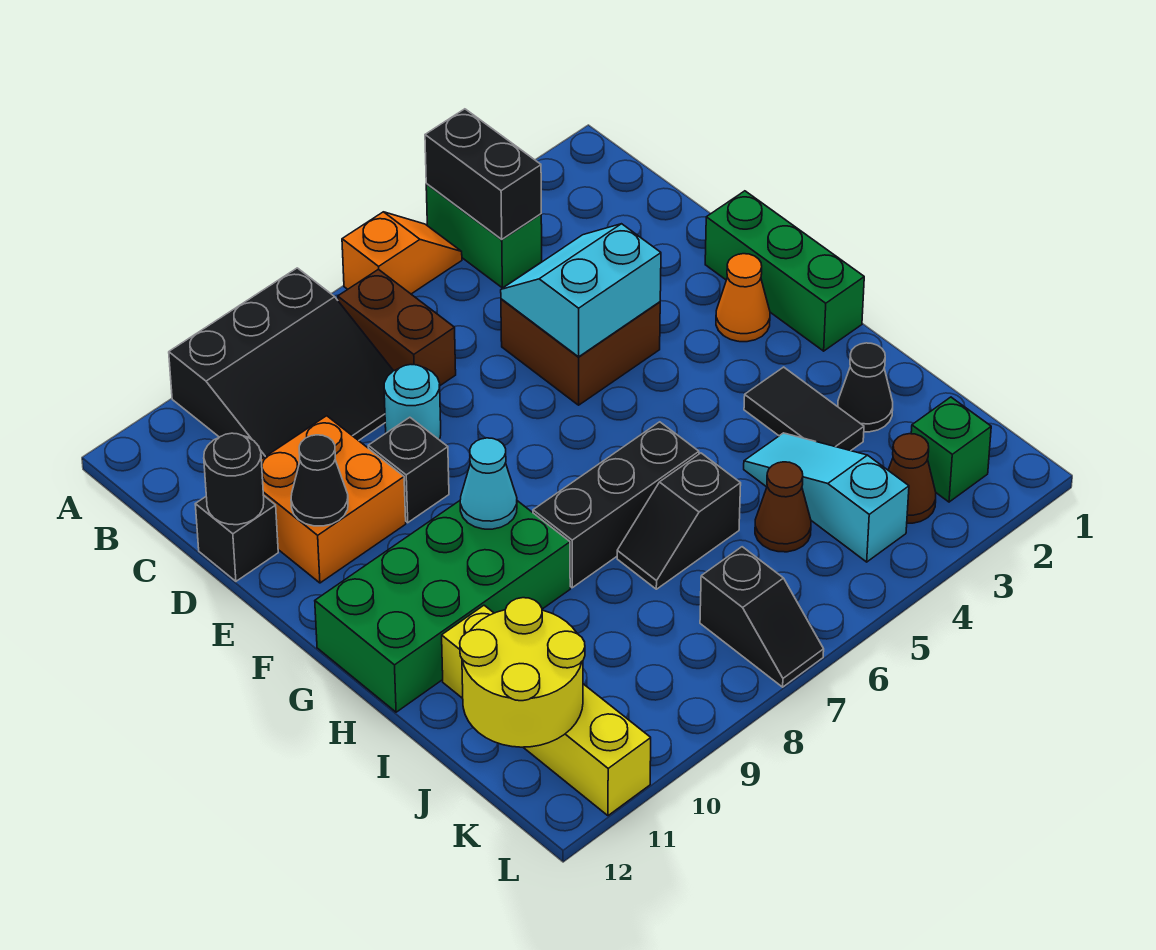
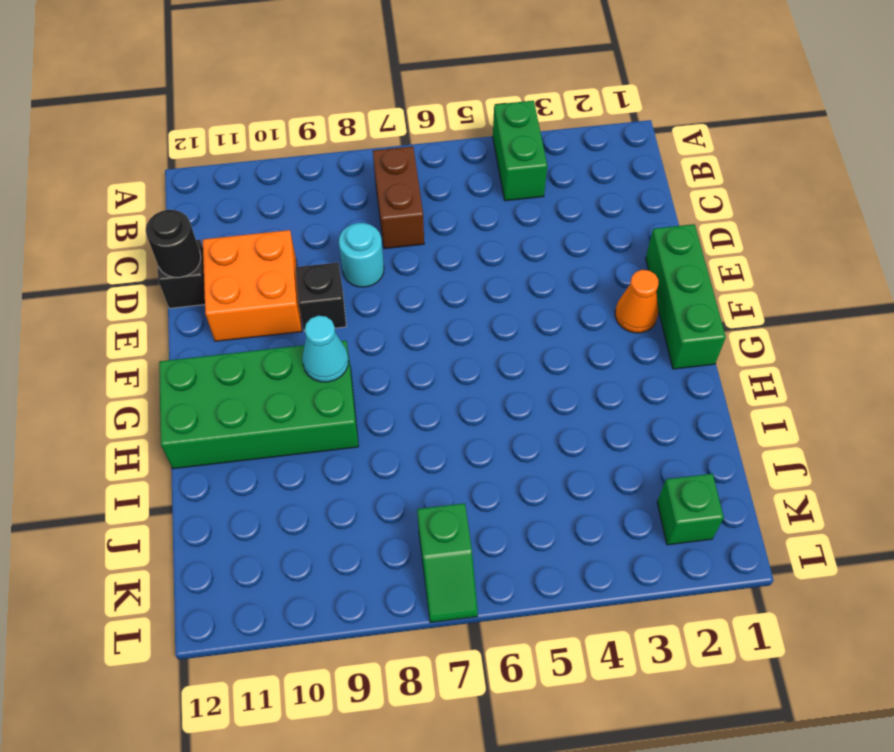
green 1x2 slope [417,503,478,623] -> black 1x2 slope [700,547,824,687]
none -> orange 1x2 slope [342,212,462,294]
none -> black 3x3 slope [169,268,393,459]
none -> brown 2x2 brick [501,299,660,405]

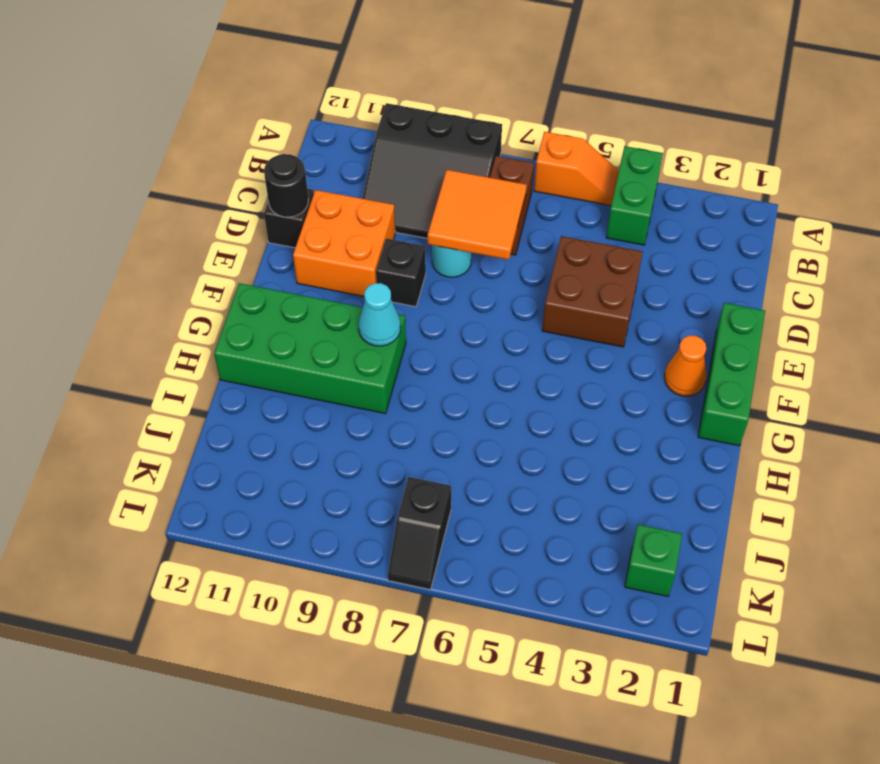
orange 2x2 tile [428,170,527,260] -> none
none -> black 1x2 tile [744,367,864,451]
none -> black 1x3 brick [533,422,699,588]
none -> black 1x1 cone [838,343,893,432]

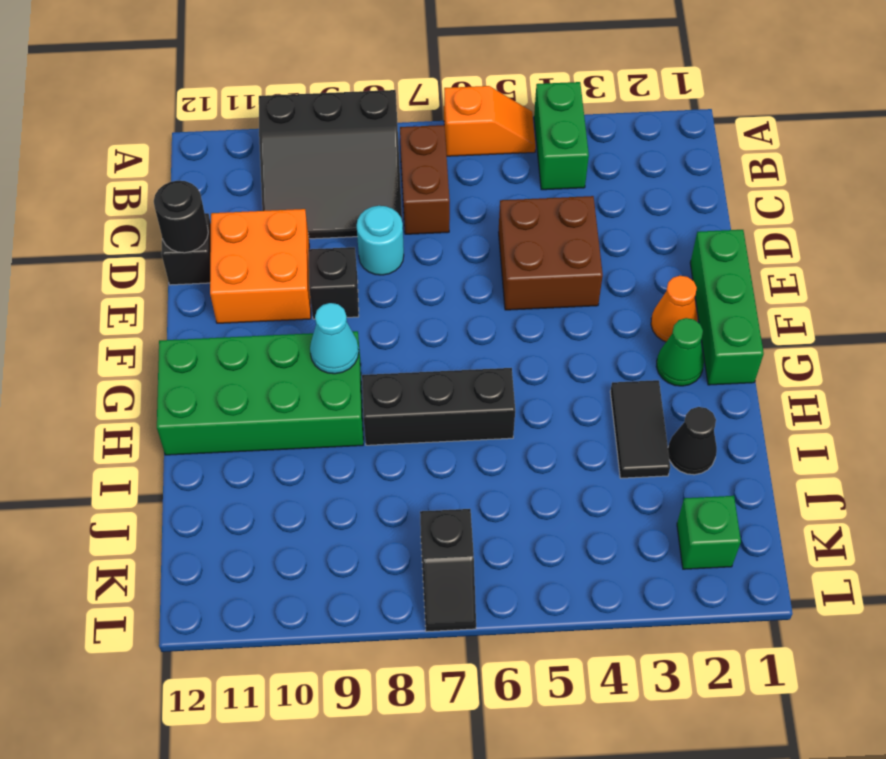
green 1x1 cone [656,318,704,386] -> none
none -> cyan 1x3 slope [744,433,909,562]
none -> black 1x2 slope [617,453,741,589]
none -> yellow 1x4 brick [442,605,651,816]

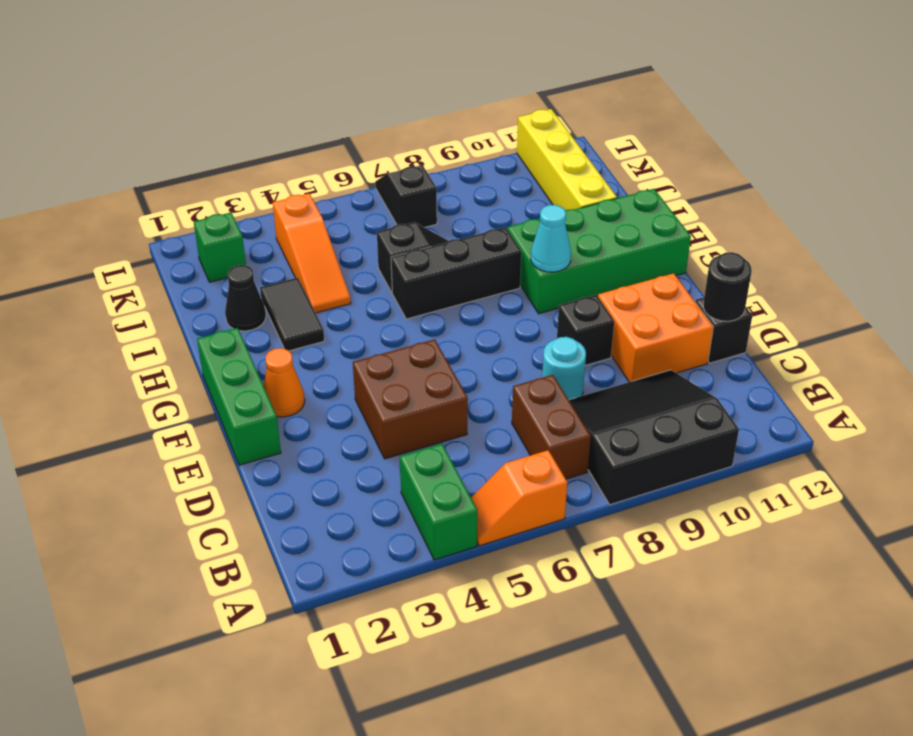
orange 1x3 slope [273,193,351,313] -> cyan 1x3 slope [744,433,909,562]
none -> brown 1x1 cone [755,462,811,552]
none -> brown 1x1 cone [888,434,936,523]
none -> black 1x2 brick [425,109,541,239]

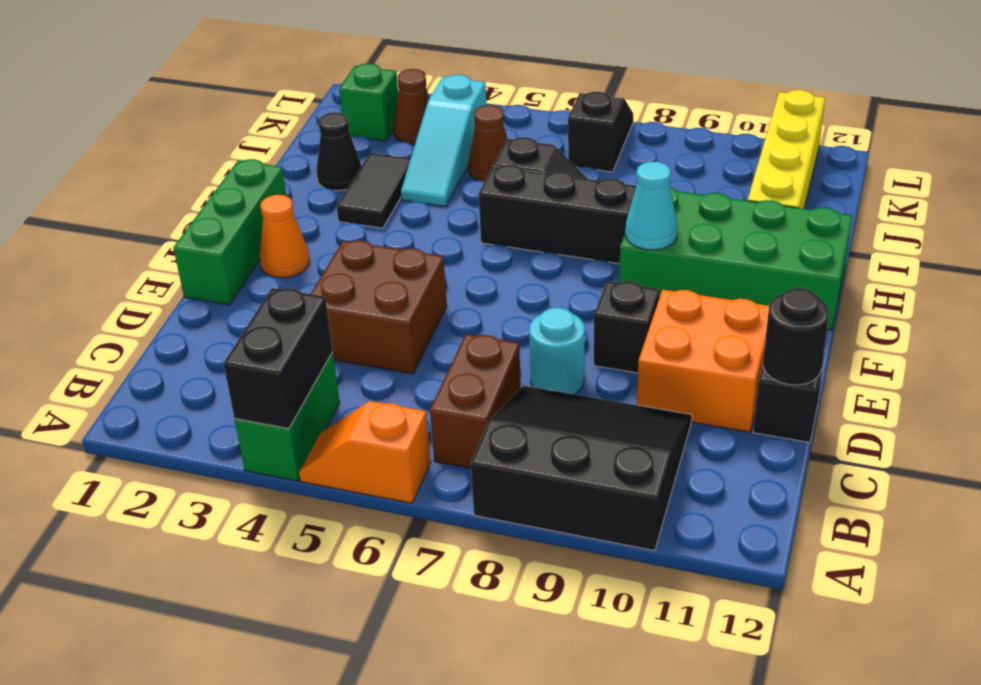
none -> cyan 2x2 slope [501,224,661,357]
none -> black 1x1 cone [291,435,348,526]
none -> yellow 2x2 round brick [460,598,585,747]

